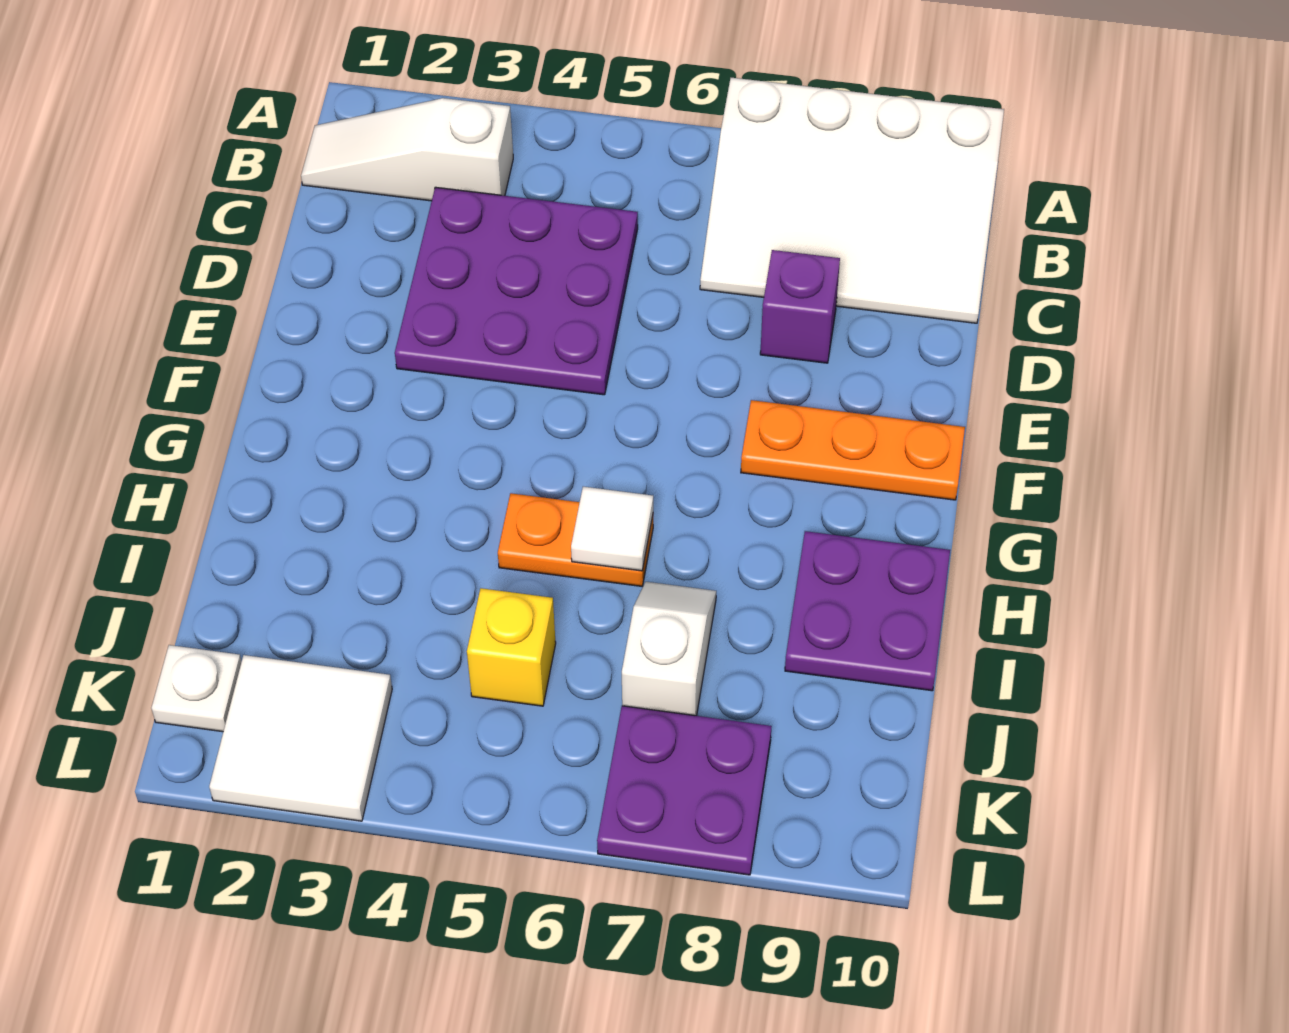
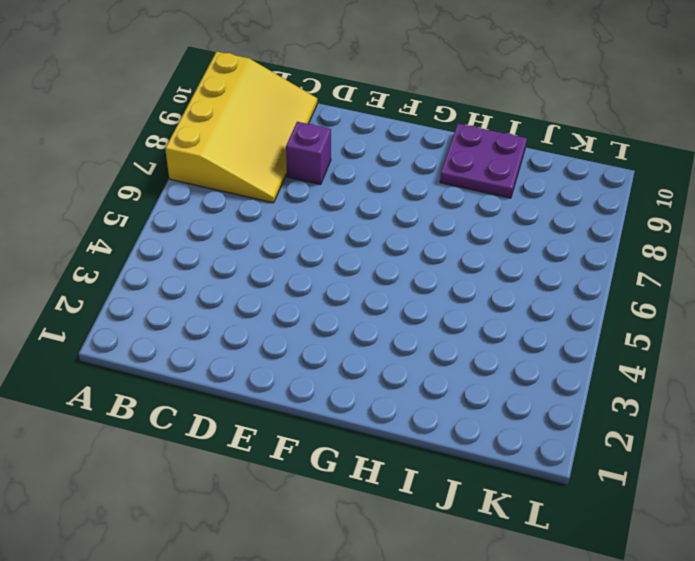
yellow 3x4 slope [165,52,317,203] -> white 3x4 slope [700,78,1004,323]
none -> white 1x3 slope [301,98,513,201]
none -> purple 3x3 plate [395,187,638,395]
none -> orange 1x3 plate [741,400,965,500]

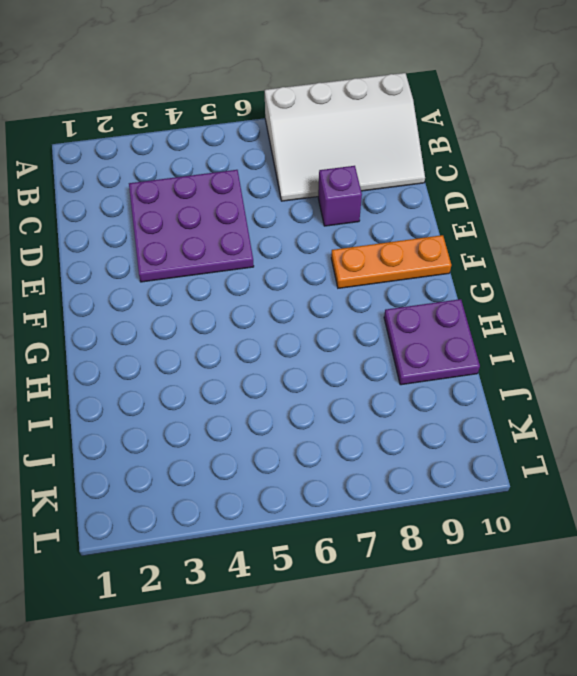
none -> white 1x3 slope [301,98,513,201]
none -> orange 1x2 plate [498,493,653,586]
none -> white 1x2 slope [622,582,716,716]

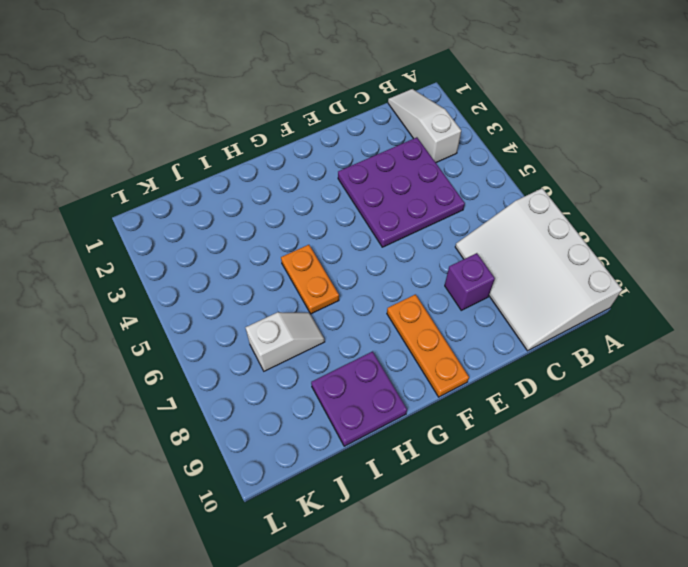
none -> yellow 1x1 brick [467,588,556,706]
none -> white 1x1 plate [151,645,241,732]
none -> white 2x2 tile [209,655,392,821]

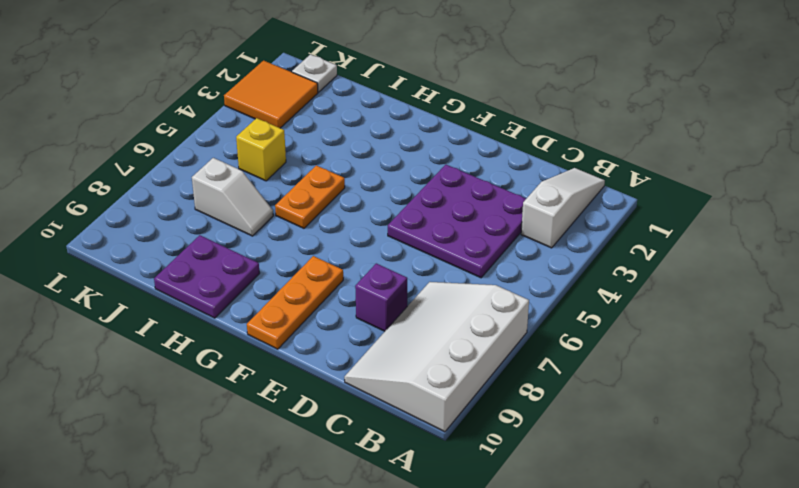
orange 2x2 tile [224,61,318,128] -> white 2x2 tile [209,655,392,821]
none -> purple 2x2 plate [597,706,772,875]
none -> white 1x1 tile [571,487,653,571]

